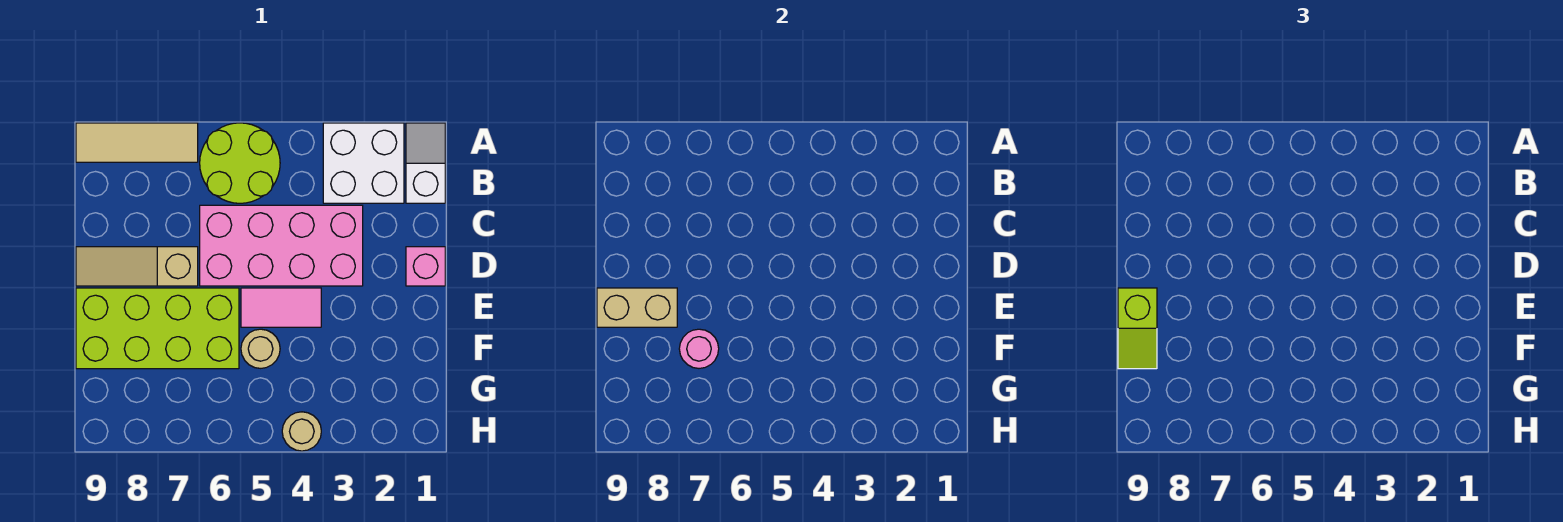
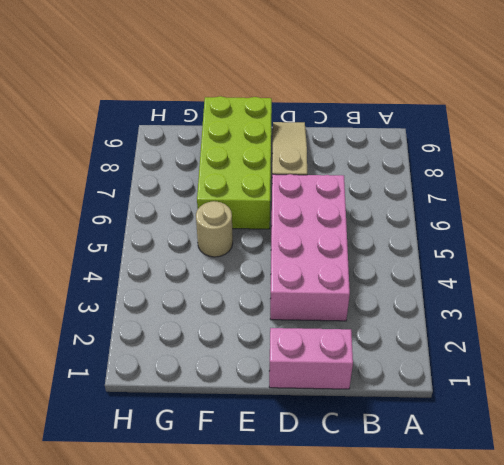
pink 1x2 brick [269,328,353,389] -> pink 1x1 brick [406,247,445,286]
none -> white 1x2 slope [406,123,445,203]
none -> white 2x2 brick [323,123,404,203]
none -> lime 2x2 round brick [200,123,280,203]

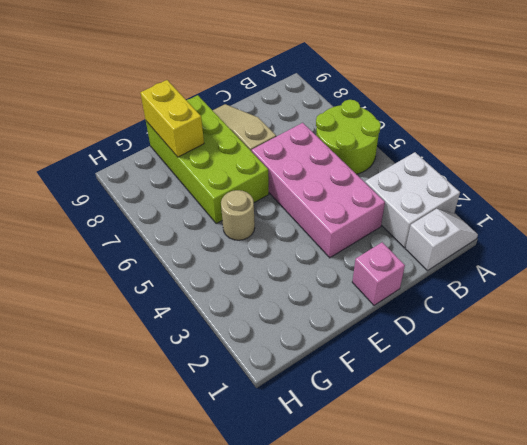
yellow 1x2 brick [140,80,204,157] -> none
none -> tan 1x3 tile [76,123,198,162]
none -> pink 1x2 tile [241,288,321,327]
none -> tan 1x1 round brick [282,412,321,451]

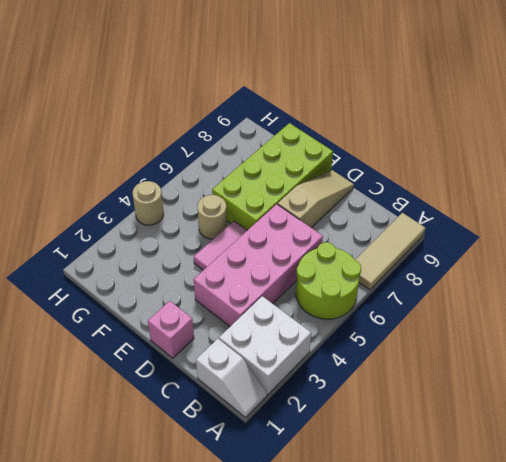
none -> tan 1x2 brick [597,288,677,327]
none -> pink 1x1 round brick [679,329,719,368]
none -> lime 1x2 slope [1118,288,1157,369]

